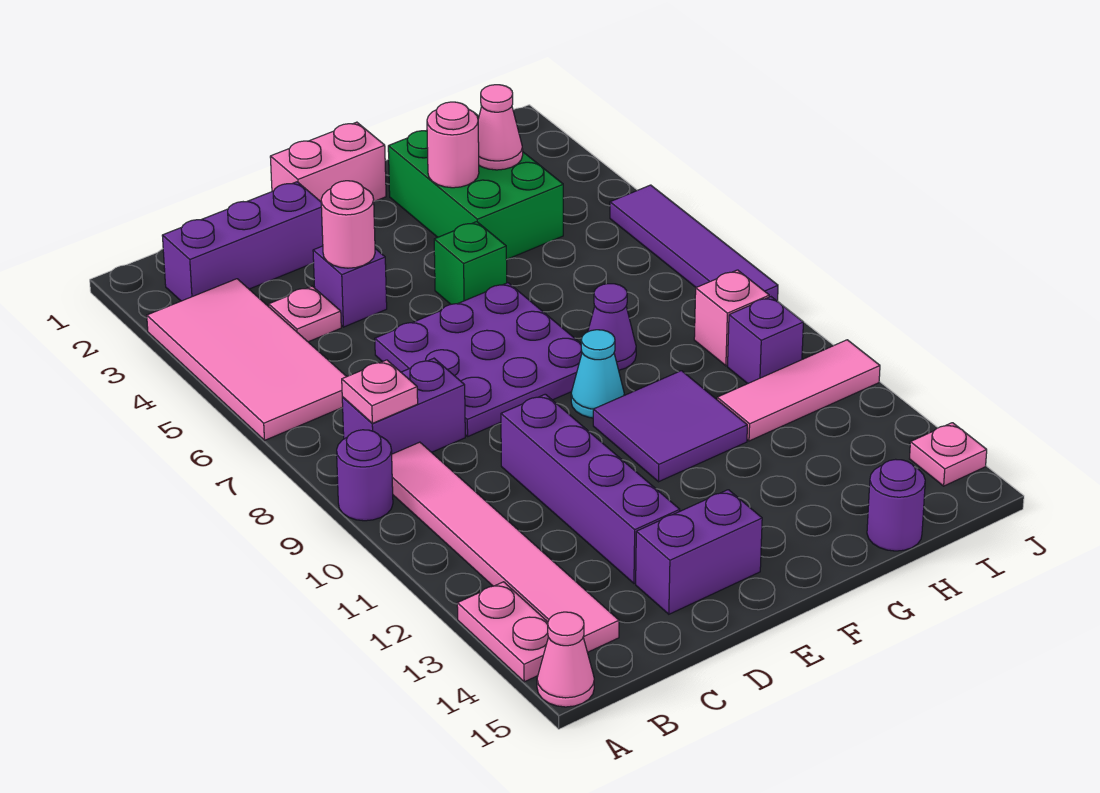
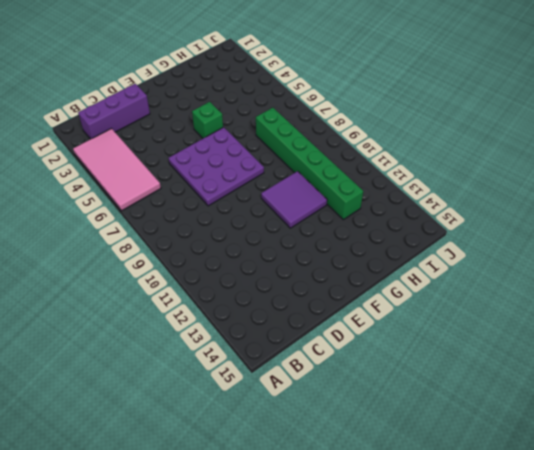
green 1x6 brick [256,108,363,220] -> pink 1x3 tile [717,340,880,441]
none -> purple 1x1 round brick [337,430,393,521]
none -> pink 1x2 plate [457,582,548,682]
none -> pink 1x1 cone [537,612,594,707]

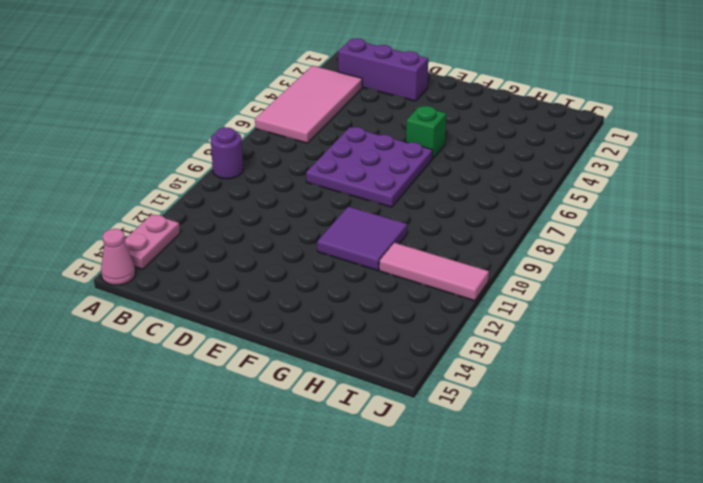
none -> purple 1x2 brick [342,358,465,454]
none -> pink 1x6 tile [392,442,619,652]
none -> pink 1x1 plate [269,286,341,342]

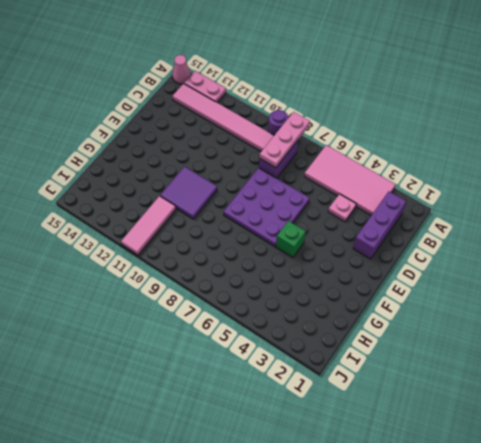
pink 1x3 plate [259,112,310,168] -> pink 1x1 plate [342,360,418,423]
none -> purple 1x1 brick [313,246,387,327]
none -> purple 1x4 brick [501,394,680,583]
none -> purple 1x2 brick [636,490,762,614]

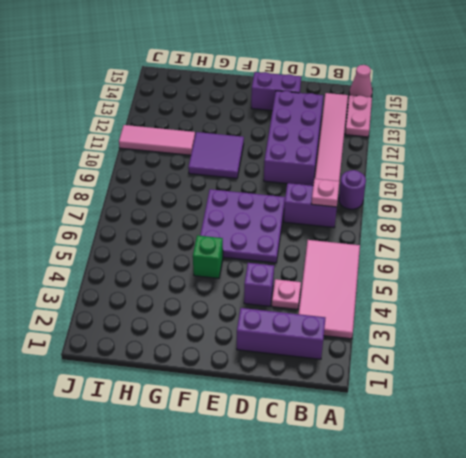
purple 2x4 brick [264,91,323,186] -> purple 1x4 brick [501,394,680,583]
none -> pink 1x2 brick [270,122,386,202]
none -> cyan 1x1 cone [571,330,624,418]
none -> green 2x3 brick [388,114,563,260]

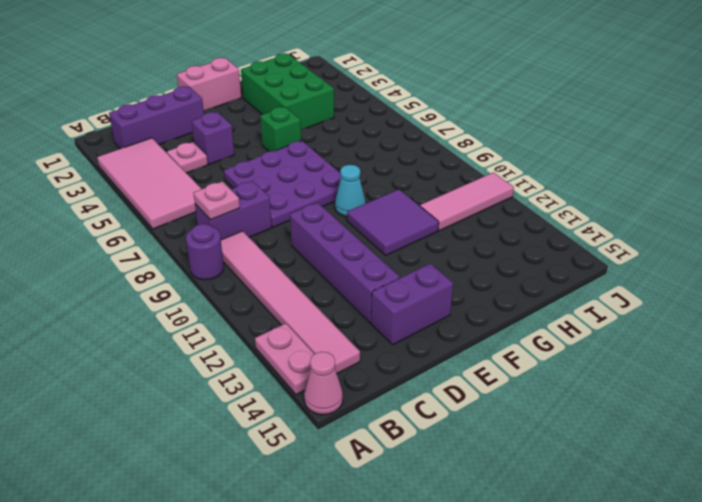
none -> purple 1x1 cone [588,284,636,370]
none -> purple 1x1 round brick [867,459,925,551]
none -> pink 1x1 brick [694,270,769,366]

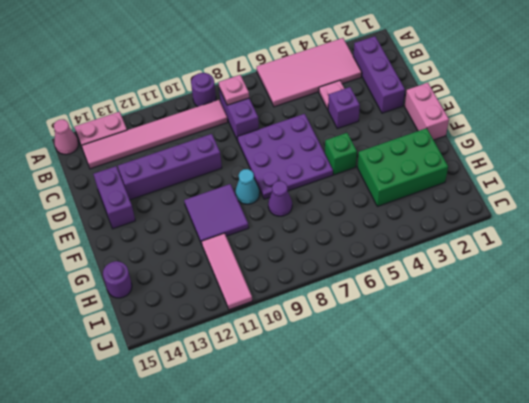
none -> pink 1x1 brick [694,270,769,366]
none -> purple 1x1 brick [728,297,803,384]
none -> purple 1x4 tile [610,185,778,301]

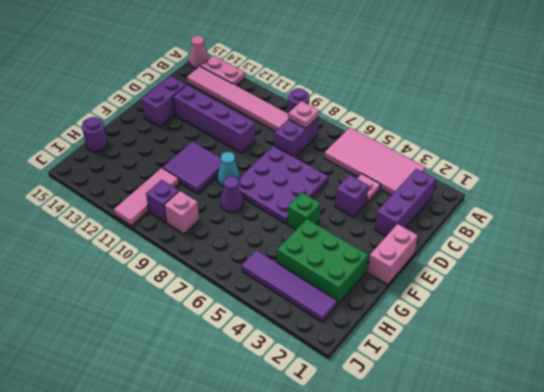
purple 1x4 tile [241,250,337,322] -> purple 1x4 tile moved to [610,185,778,301]
none -> pink 1x1 plate [910,423,987,486]
none -> pink 1x1 round brick [321,181,375,268]
none -> pink 1x1 round brick [427,102,479,188]

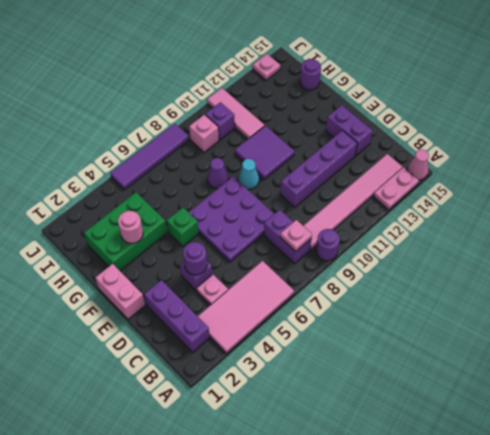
purple 1x1 round brick [183,242,207,275] -> pink 1x1 round brick [321,181,375,268]
none -> pink 1x1 cone [478,85,523,170]

